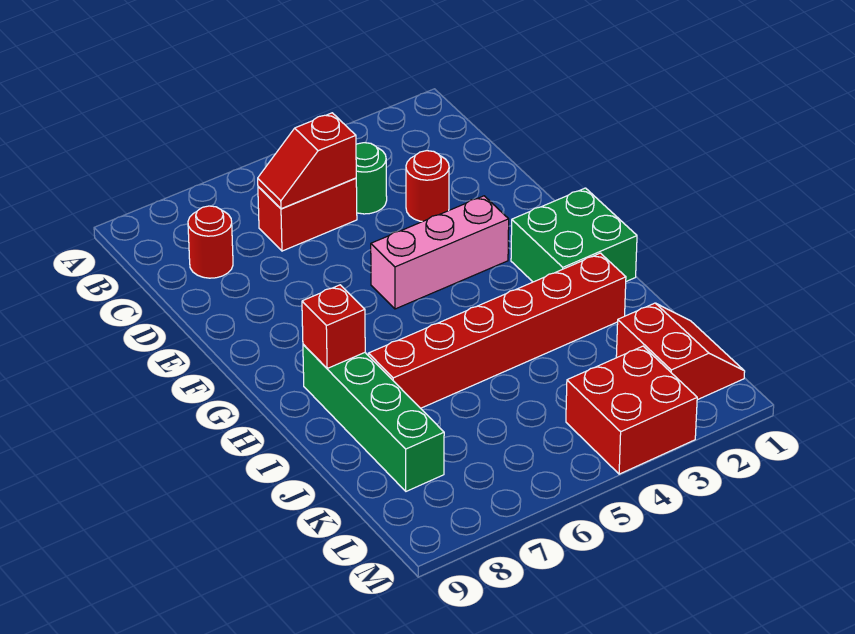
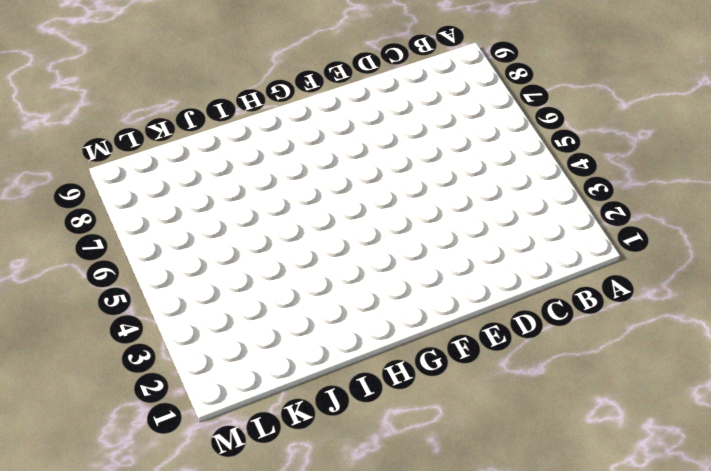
none -> green 1x1 round brick [356,143,387,214]
none -> red 1x2 brick [258,178,357,251]
none -> red 1x1 round brick [188,206,233,278]

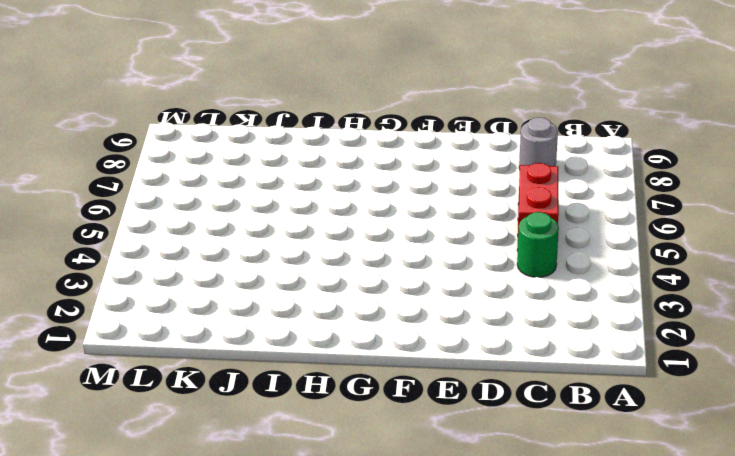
grey 1x1 round brick [519,117,558,169] -> red 1x1 round brick [188,206,233,278]
none -> red 1x1 round brick [406,151,449,222]
none -> pink 1x3 brick [371,196,509,309]
none -> green 2x2 brick [511,188,637,282]

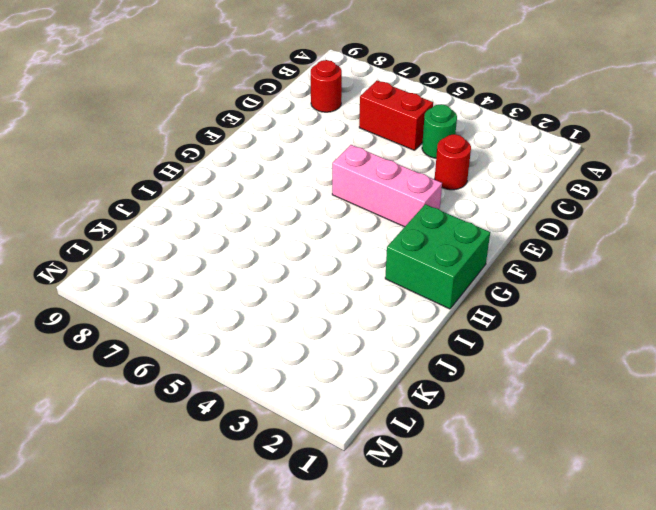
none -> green 1x4 brick [303,344,444,491]
none -> red 1x6 brick [368,253,626,408]
none -> red 2x2 slope [616,303,745,400]

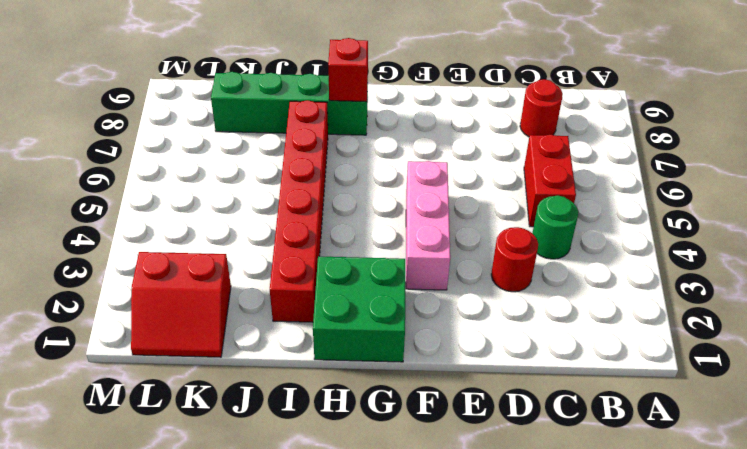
none -> red 2x2 brick [566,346,697,474]
none -> red 1x2 slope [258,113,356,209]

